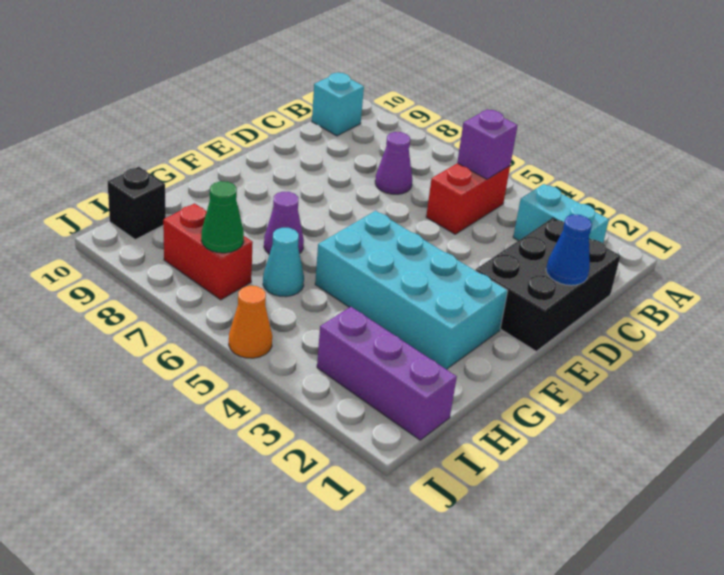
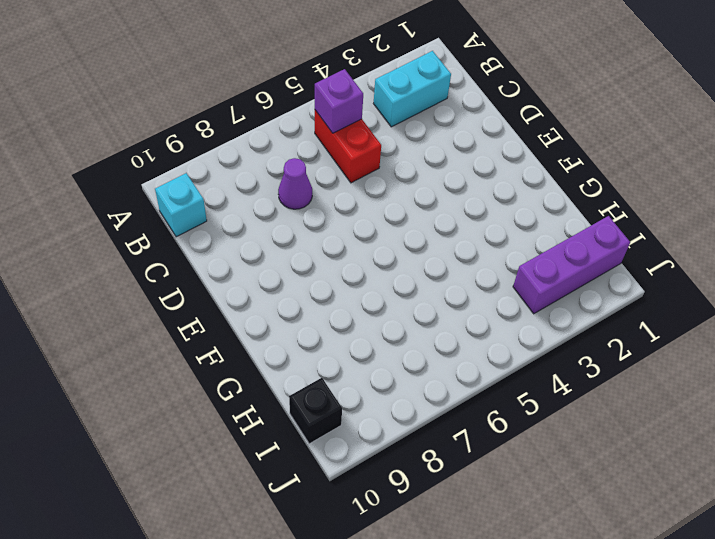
none -> black 2x3 brick [475,218,620,351]
none -> cyan 2x4 brick [315,211,508,369]
none -> purple 1x1 cone [264,192,304,254]

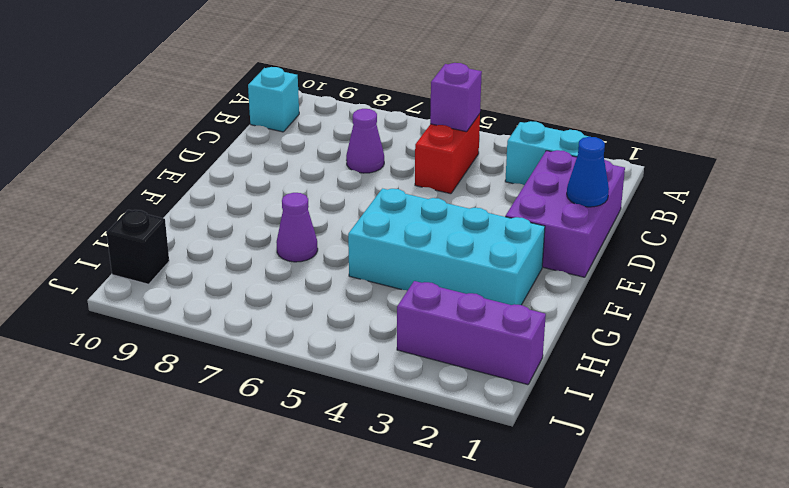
purple 2x3 brick [505,150,625,277] -> black 2x3 brick [475,218,620,351]
none -> cyan 1x1 cone [263,228,304,297]
none -> red 1x2 brick [163,204,253,300]
none -> orange 1x1 cone [229,286,272,358]

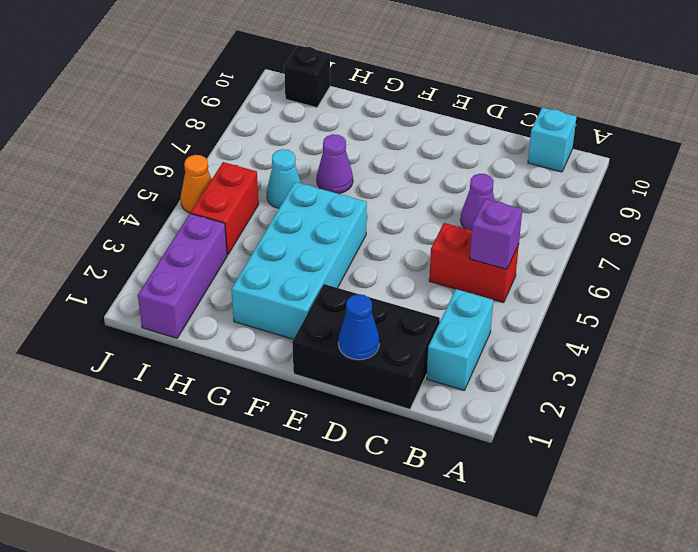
red 1x2 brick [191,162,259,255] -> red 1x2 brick moved to [163,204,253,300]
none -> green 1x1 cone [201,181,244,253]

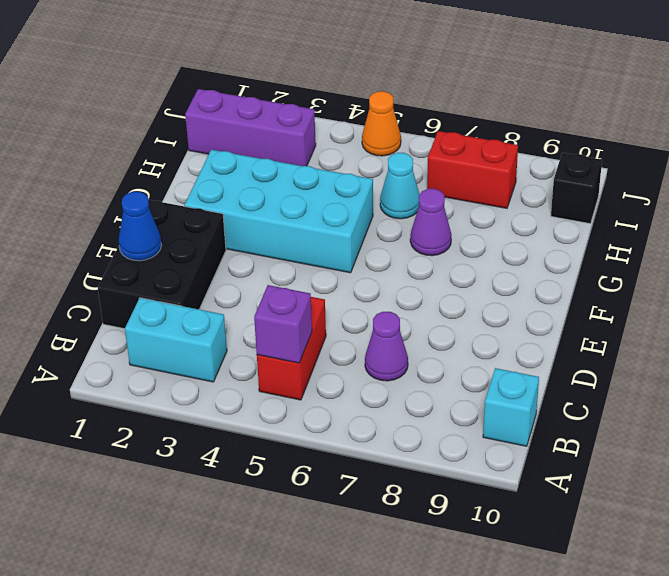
none -> green 1x1 cone [201,181,244,253]

